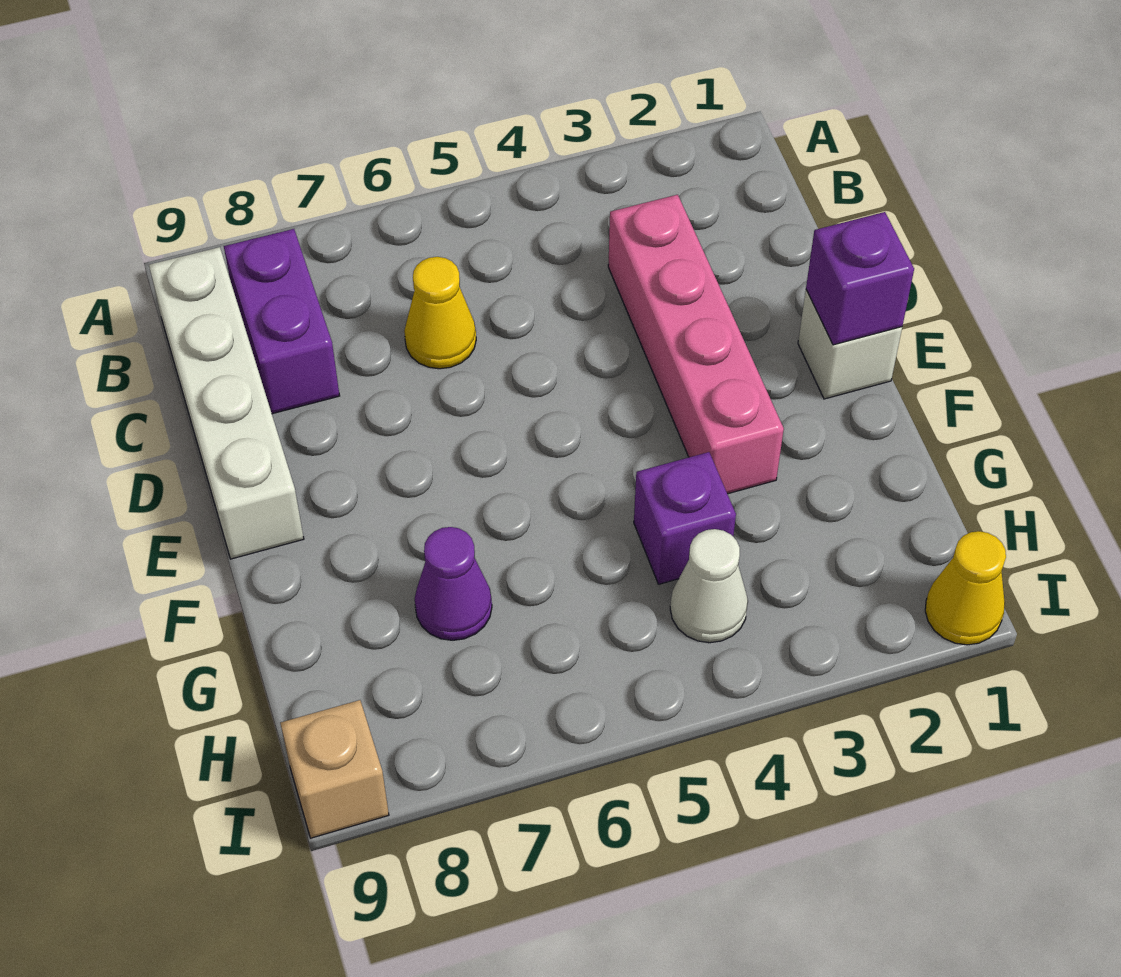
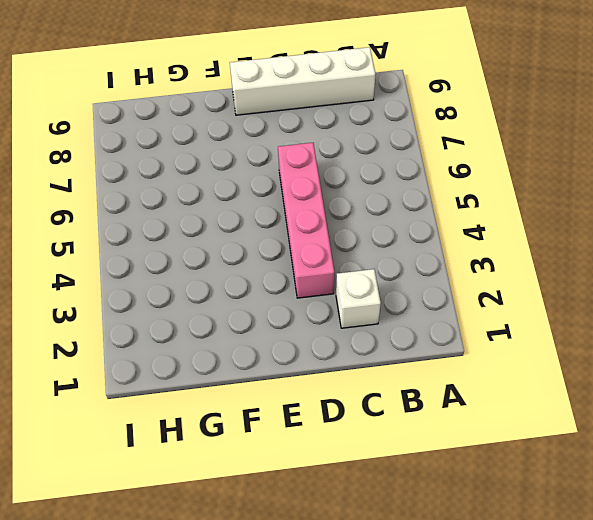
white 1x1 brick [336,269,381,328] -> white 1x1 brick moved to [798,290,902,399]
pink 1x4 brick [278,143,334,298] -> pink 1x4 brick turned to [608,195,784,494]
none -> purple 1x2 brick [224,229,340,414]
none -> yellow 1x1 cone [404,257,476,369]

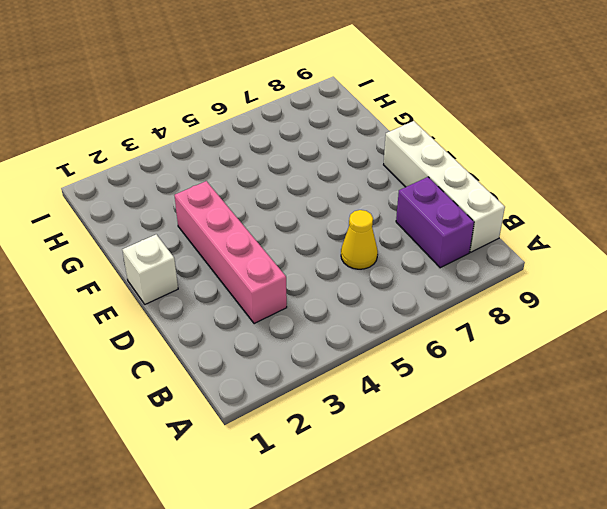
none -> purple 1x1 brick [634,452,736,584]
none -> purple 1x1 cone [415,527,492,640]

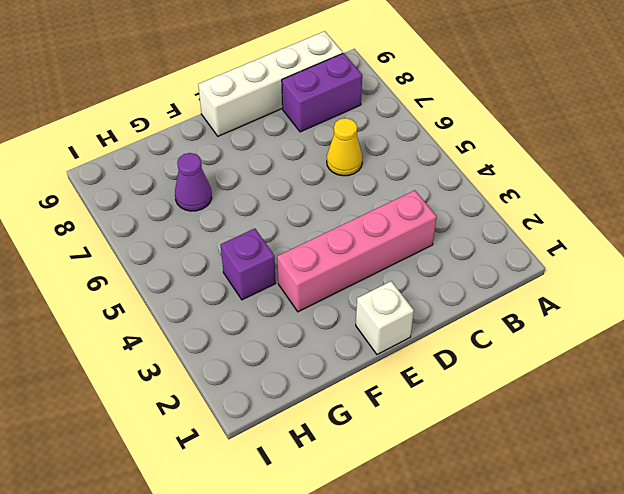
none -> white 1x1 cone [670,529,748,643]
none -> yellow 1x1 cone [925,531,1006,645]

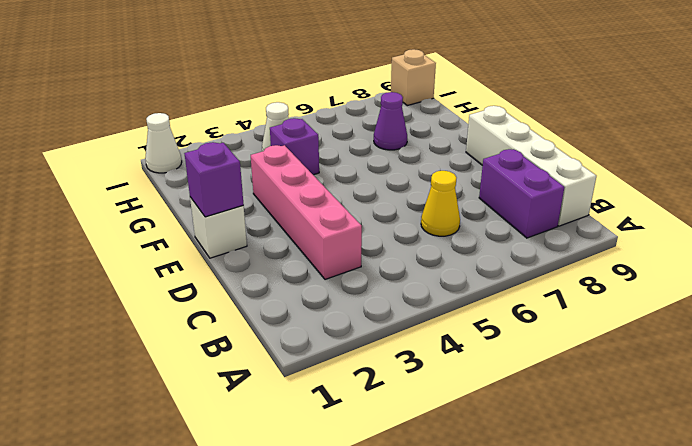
white 1x1 cone [145,113,182,173] -> yellow 1x1 cone [925,531,1006,645]

